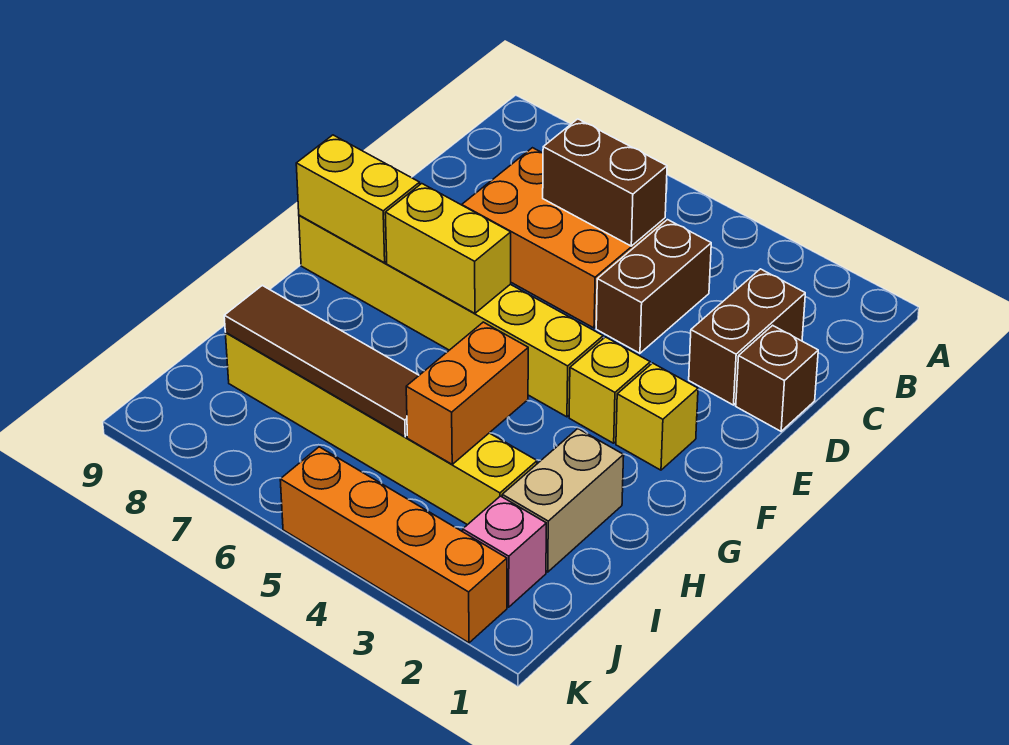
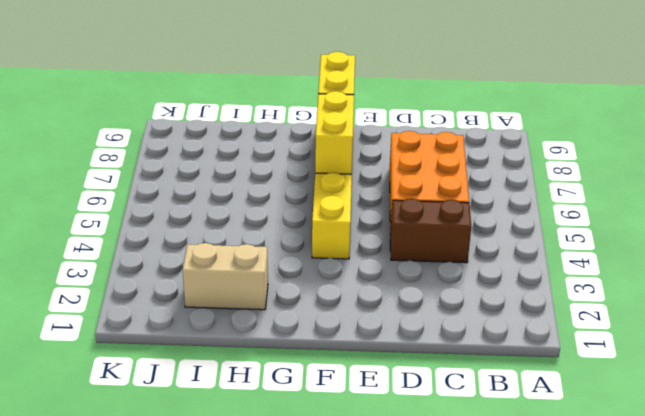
none -> brown 1x2 brick [689,269,805,405]
none -> brown 1x1 brick [736,325,818,431]
none -> yellow 1x1 brick [616,363,698,470]

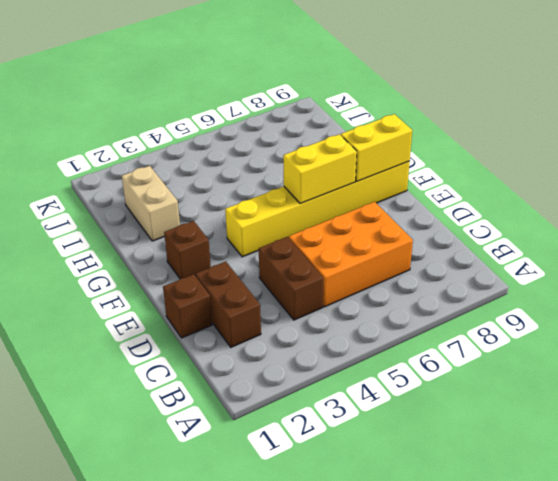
brown 1x1 brick [164,221,211,279] -> yellow 1x1 brick [616,363,698,470]
none -> yellow 1x1 brick [569,337,650,443]
none -> yellow 1x6 brick [225,333,537,525]
none -> pink 1x1 brick [463,496,546,607]

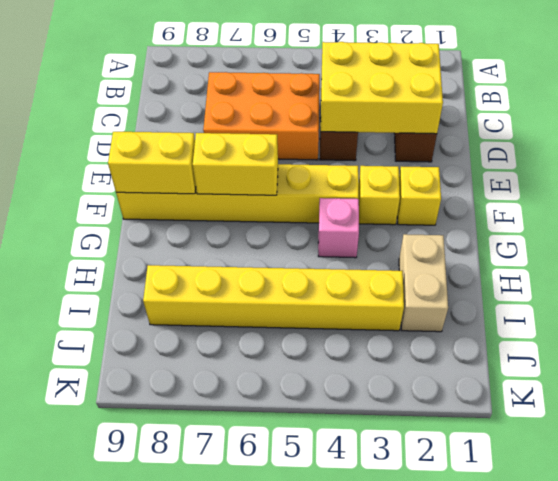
yellow 2x3 brick [321,42,443,134] -> none
pink 1x1 brick [318,198,359,258] -> pink 1x1 brick moved to [463,496,546,607]
none -> brown 1x1 brick [736,325,818,431]
none -> orange 1x4 brick [280,447,507,643]
none -> brown 1x2 brick [543,119,667,246]

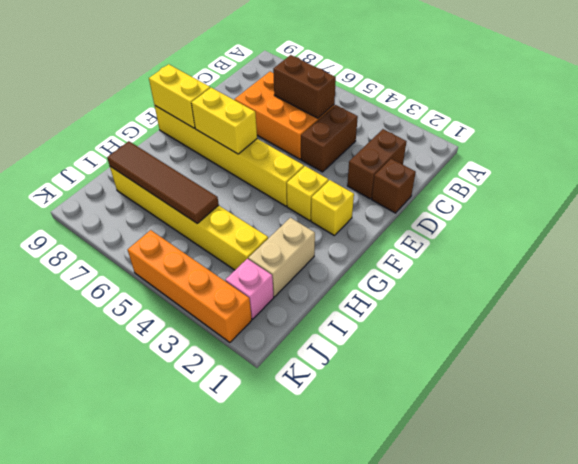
none -> orange 1x2 brick [406,322,528,464]

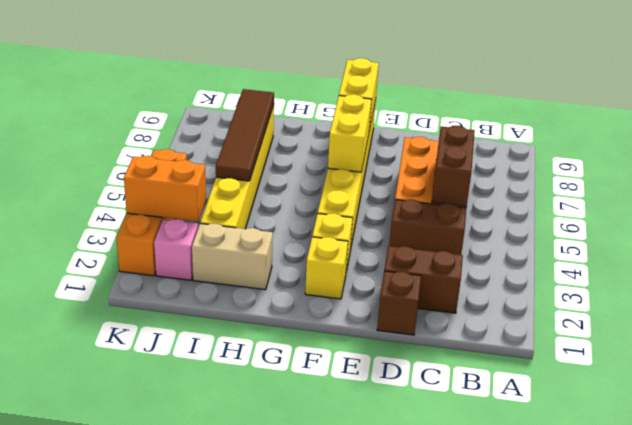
orange 1x2 brick [124,156,206,222] -> orange 1x2 brick moved to [406,322,528,464]

